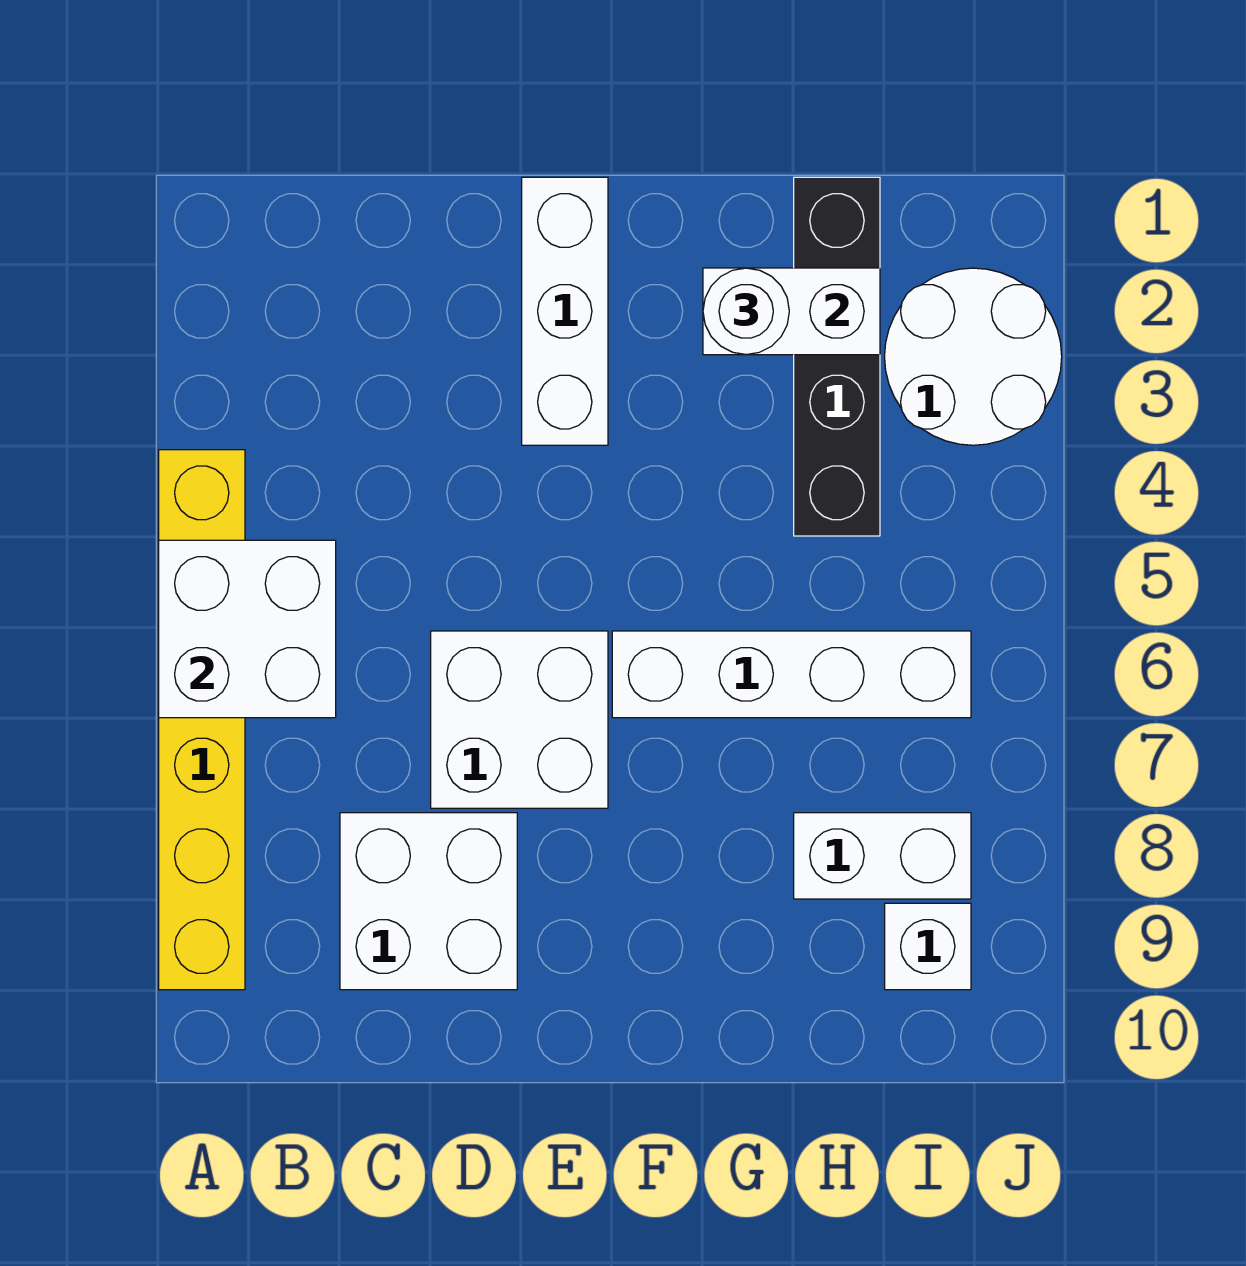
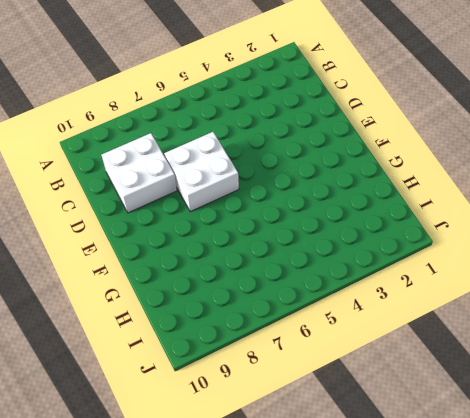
none -> yellow 1x6 brick [159,450,245,990]
none -> white 1x3 brick [522,177,608,445]
none -> white 1x4 brick [612,631,971,718]

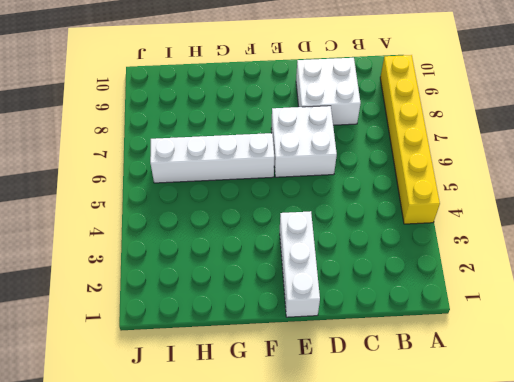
none -> black 1x4 brick [794,177,880,536]
none -> white 1x2 brick [794,813,971,899]
none -> white 2x2 round brick [885,268,1062,445]

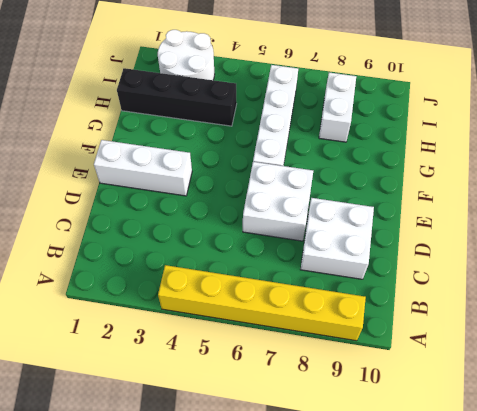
none -> white 1x1 brick [885,903,971,990]
none -> white 2x2 brick [159,540,336,718]
none -> white 1x2 brick [703,268,880,355]

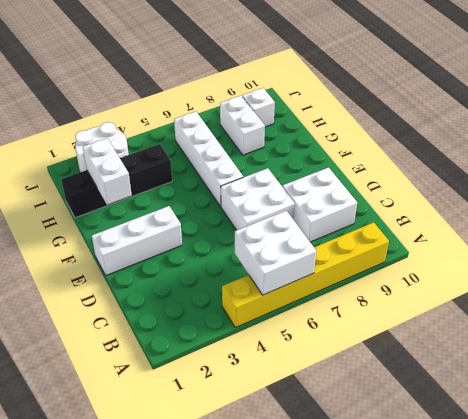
none -> white 1x1 round brick [703,268,789,355]

